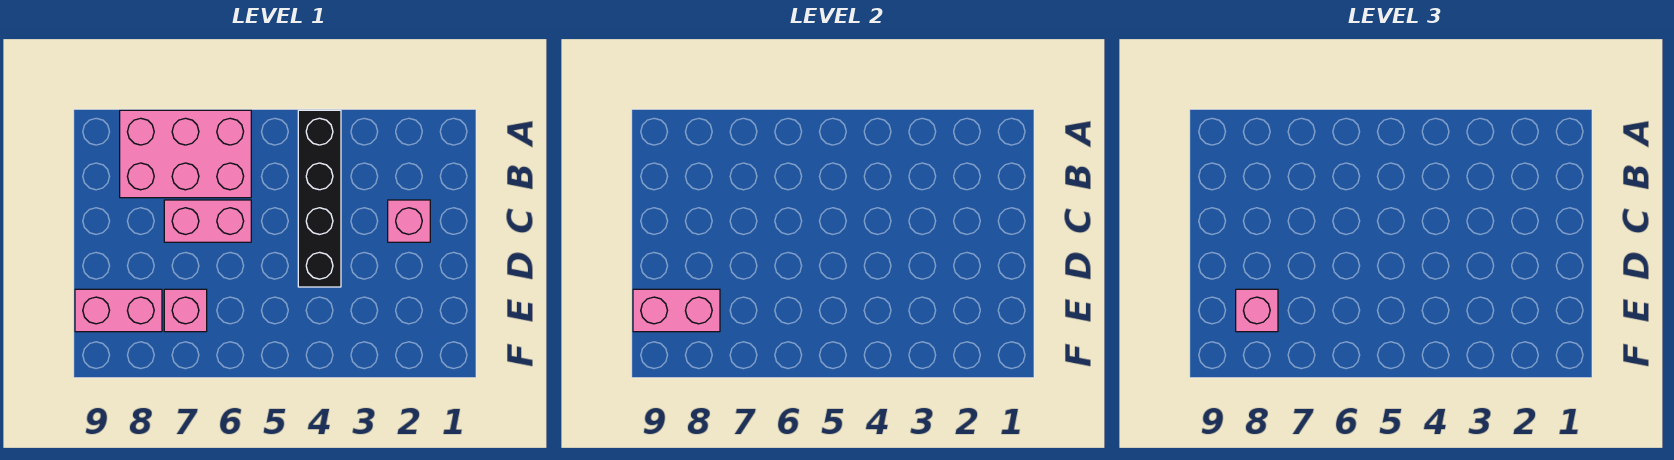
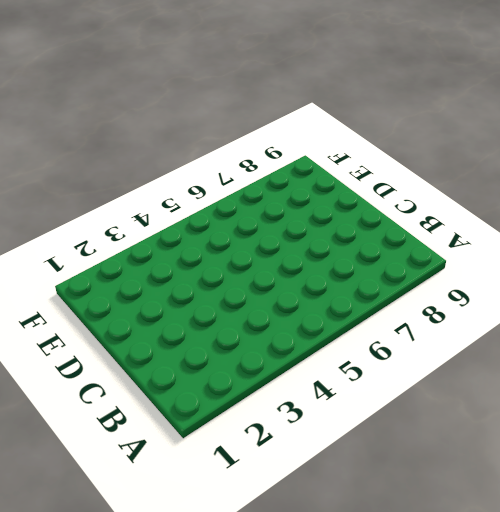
none -> black 1x4 brick [298,110,341,287]
none -> pink 2x3 brick [120,110,251,198]

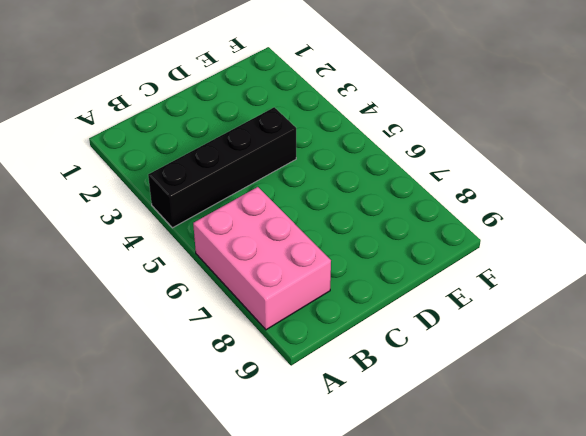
none -> pink 1x1 brick [388,200,430,242]
none -> pink 1x2 brick [164,200,251,242]

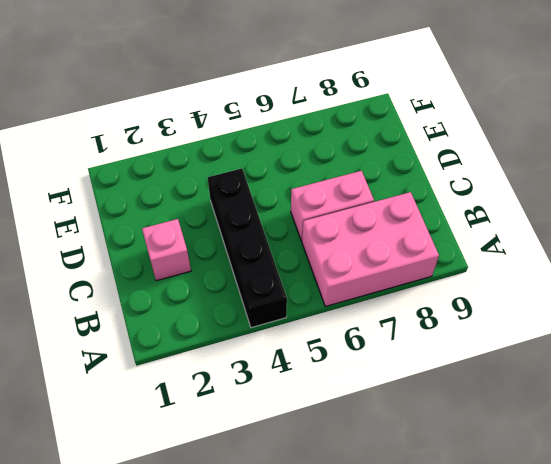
none -> pink 1x1 brick [164,289,207,332]
none -> pink 1x2 brick [75,289,162,332]

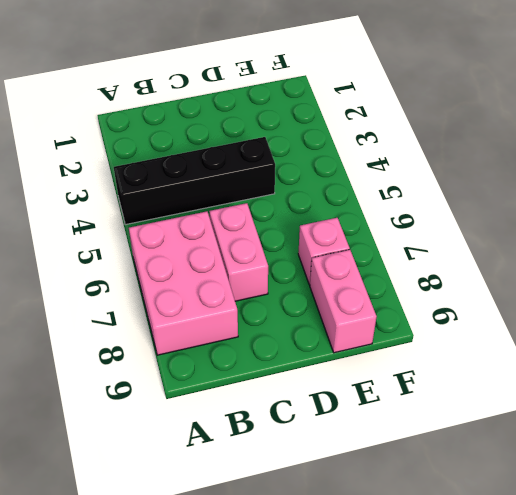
none -> pink 1x1 brick [388,200,430,242]
none -> pink 1x2 brick [633,289,720,332]

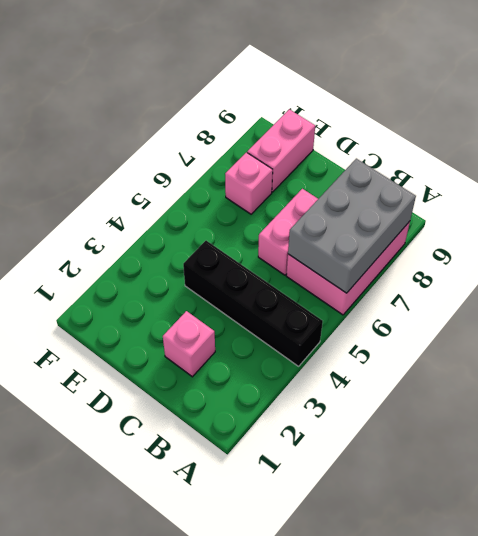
grey 2x3 brick [288,159,416,293] -> none
none -> pink 1x2 brick [633,289,720,332]
none -> pink 1x1 brick [1236,289,1278,332]

